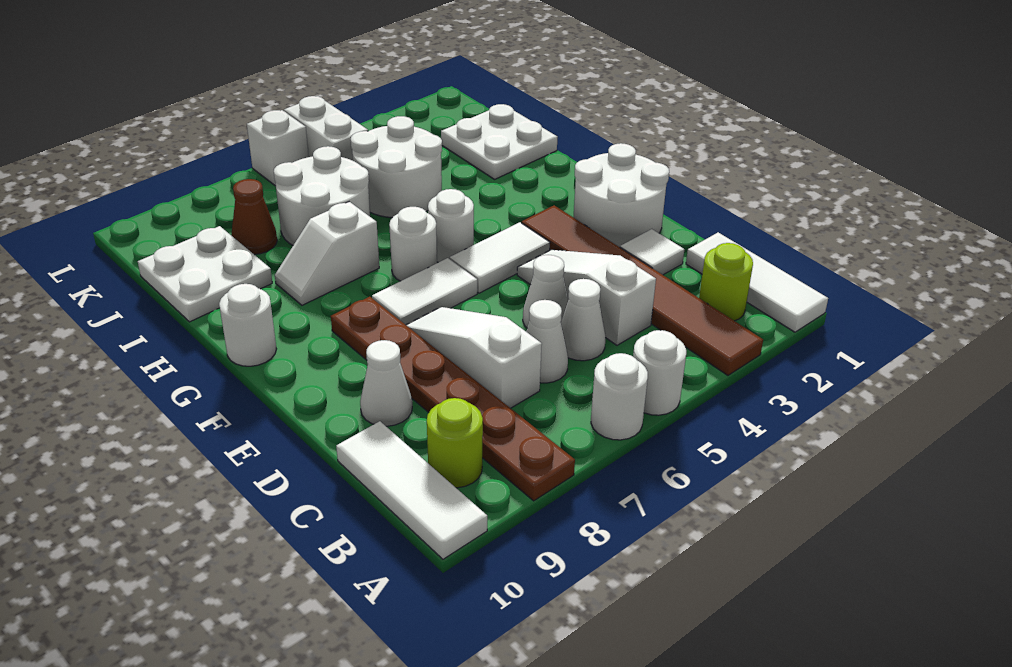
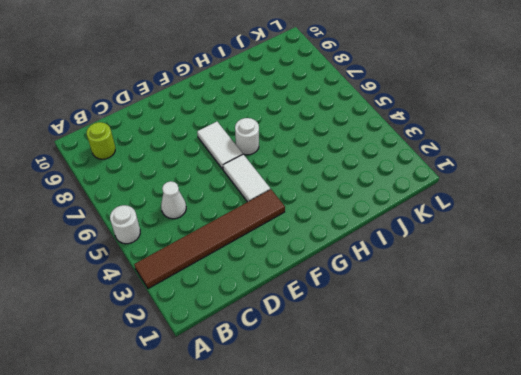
none -> white 1x3 tile [686,232,828,332]
none -> white 1x1 round brick [591,353,648,440]
none -> brown 1x6 plate [331,297,575,501]

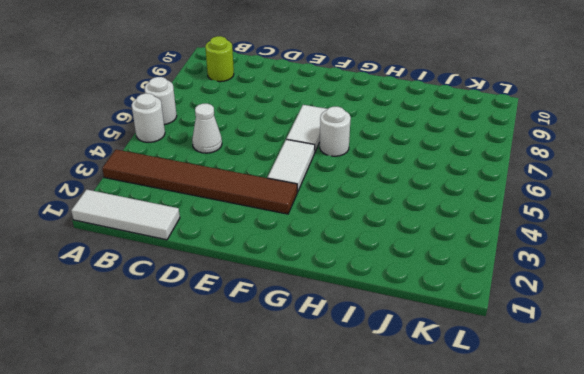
none -> brown 1x6 plate [331,297,575,501]
none -> white 1x3 tile [336,421,487,559]
none -> lime 1x1 round brick [699,243,753,321]

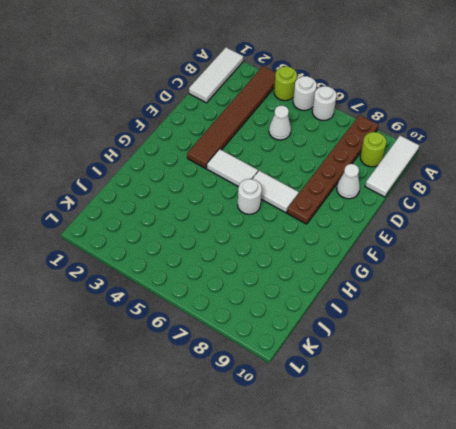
lime 1x1 round brick [274,66,297,101] -> lime 1x1 round brick moved to [699,243,753,321]
none -> white 1x3 slope [517,250,656,345]
none -> white 1x1 cone [526,300,568,383]
none -> white 1x3 slope [406,307,542,408]

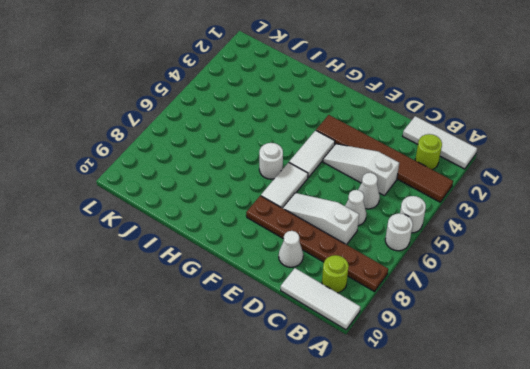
none -> white 1x1 tile [620,229,684,275]
none -> white 1x1 cone [523,255,568,328]
none -> white 2x2 round brick [573,143,669,247]

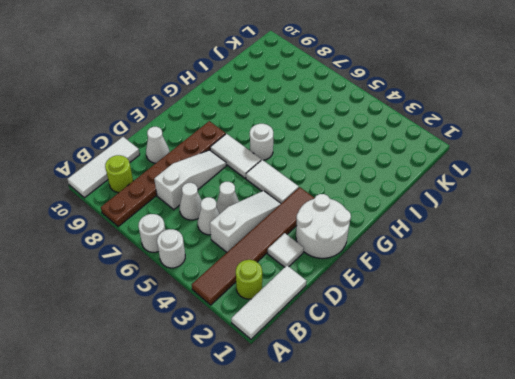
none -> white 1x1 round brick [428,189,474,262]
none -> white 1x1 round brick [219,284,276,366]
none -> white 1x2 slope [275,202,379,305]

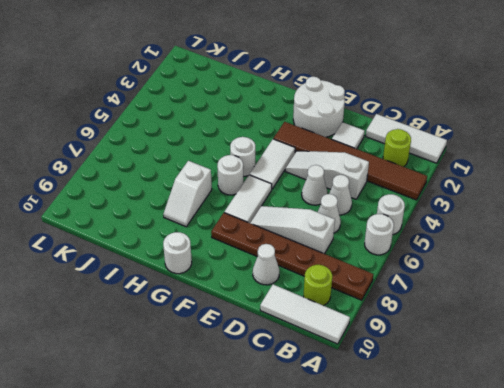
none -> white 2x2 plate [441,104,557,179]
none -> white 2x2 round brick [351,116,442,218]
none -> white 2x2 round brick [274,146,370,245]

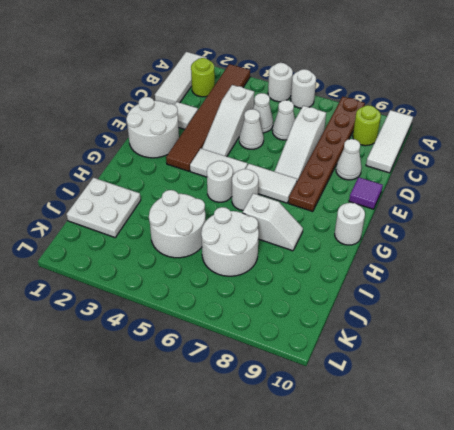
purple 1x1 tile [349,177,383,209] -> none
none -> white 2x2 plate [138,226,272,322]
none -> brown 1x1 cone [231,179,277,255]
none -> white 1x2 brick [284,96,368,161]

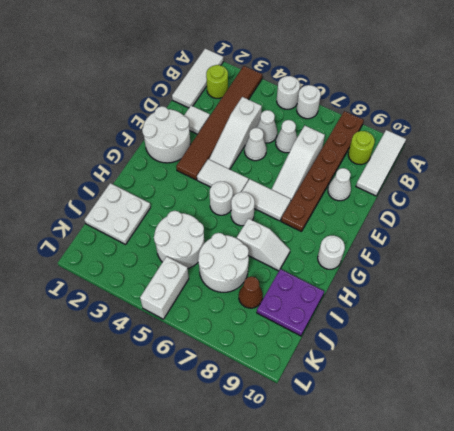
purple 2x2 plate [257,269,324,336] -> white 2x2 plate [138,226,272,322]
none -> white 1x1 brick [247,110,309,186]

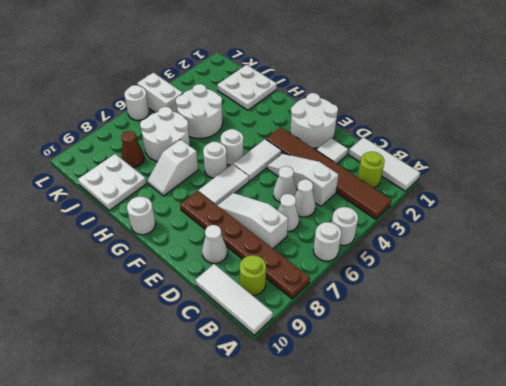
white 1x1 round brick [124,85,149,120] -> white 1x1 brick [247,110,309,186]

